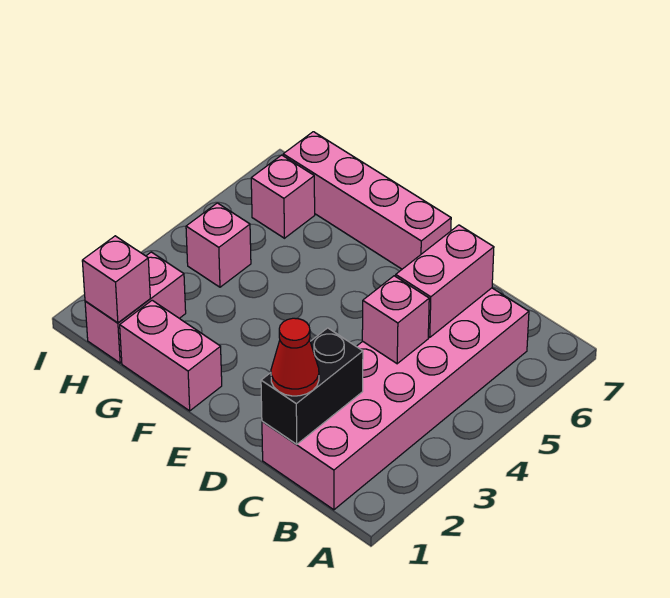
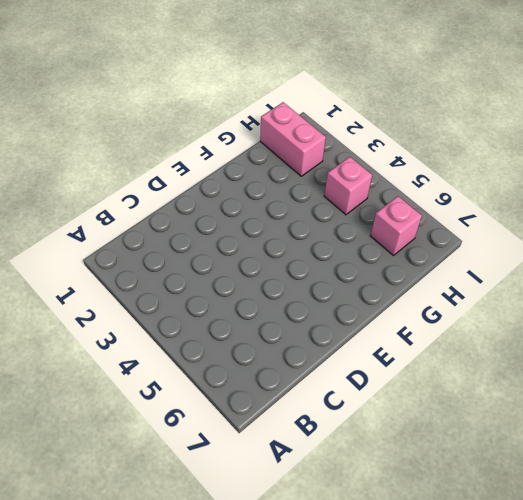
none -> pink 2x6 brick [262,288,529,510]
none -> pink 1x4 brick [283,132,451,269]

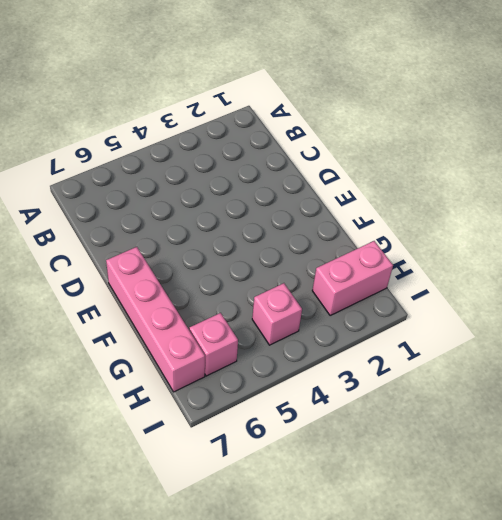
none -> pink 2x6 brick [262,288,529,510]
none -> pink 1x2 brick [120,300,222,411]

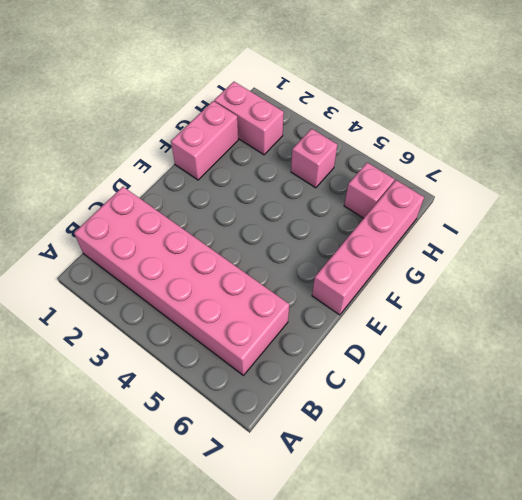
none -> black 1x2 brick [261,328,363,444]
none -> pink 1x1 brick [362,276,429,364]

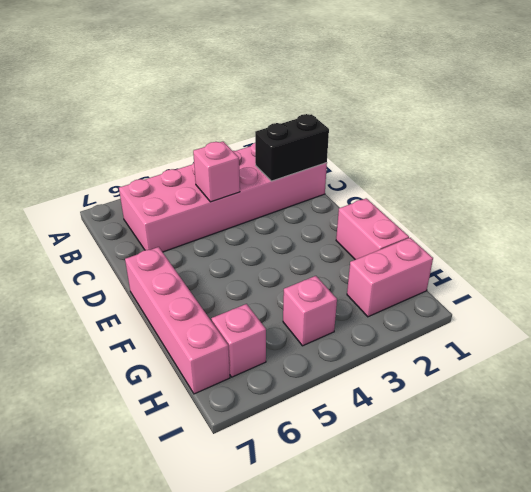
none -> pink 1x2 brick [396,225,494,337]
none -> pink 1x1 brick [82,236,150,323]

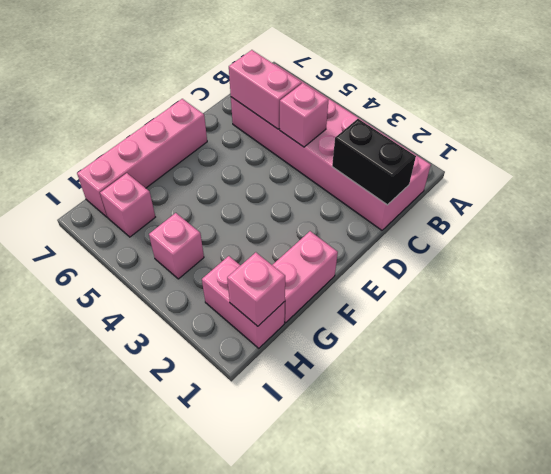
none -> red 1x1 cone [271,318,319,396]

